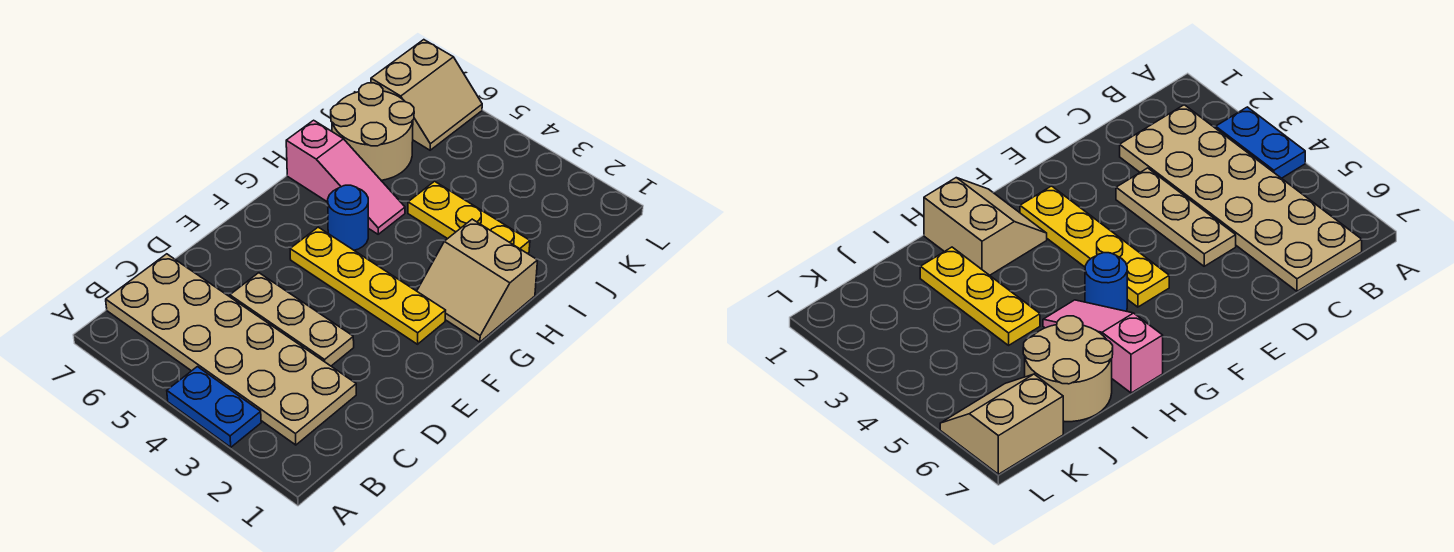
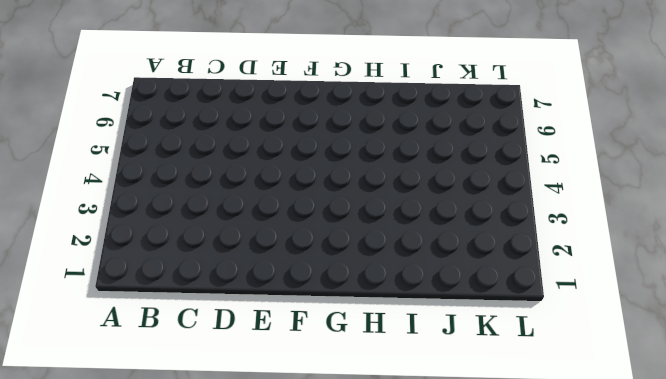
none -> blue 1x2 plate [167,367,261,447]
none -> tan 2x6 plate [106,254,356,445]

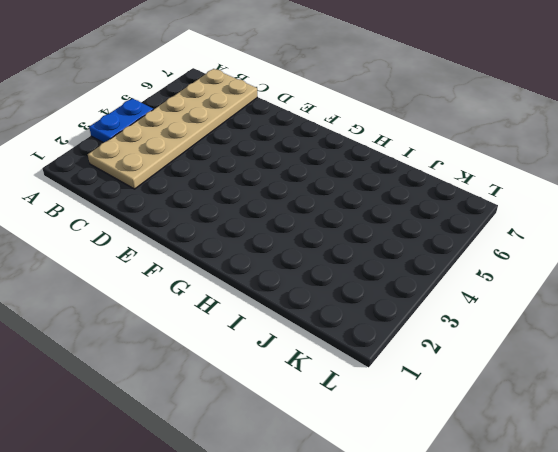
none -> tan 1x3 plate [230,273,354,366]
none -> yellow 1x4 plate [290,227,446,344]

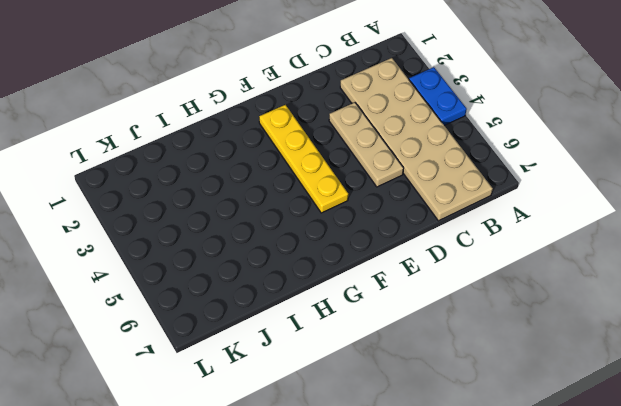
none -> tan 2x2 slope [417,219,538,342]
none -> blue 1x1 round brick [328,185,368,250]

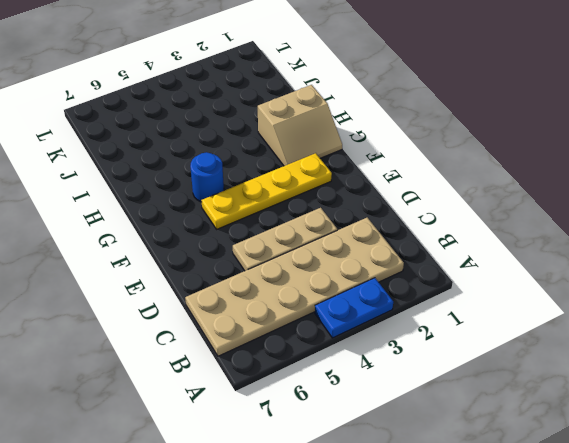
none -> pink 1x3 slope [286,120,405,234]
none -> yellow 1x3 plate [408,181,530,253]

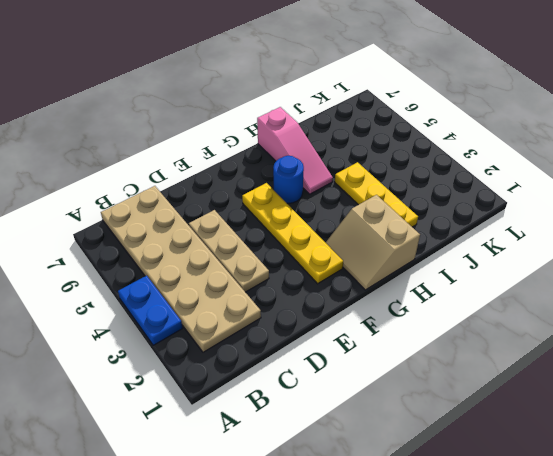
none -> tan 2x2 round brick [331,83,414,180]
none -> tan 2x2 slope [371,40,482,150]

